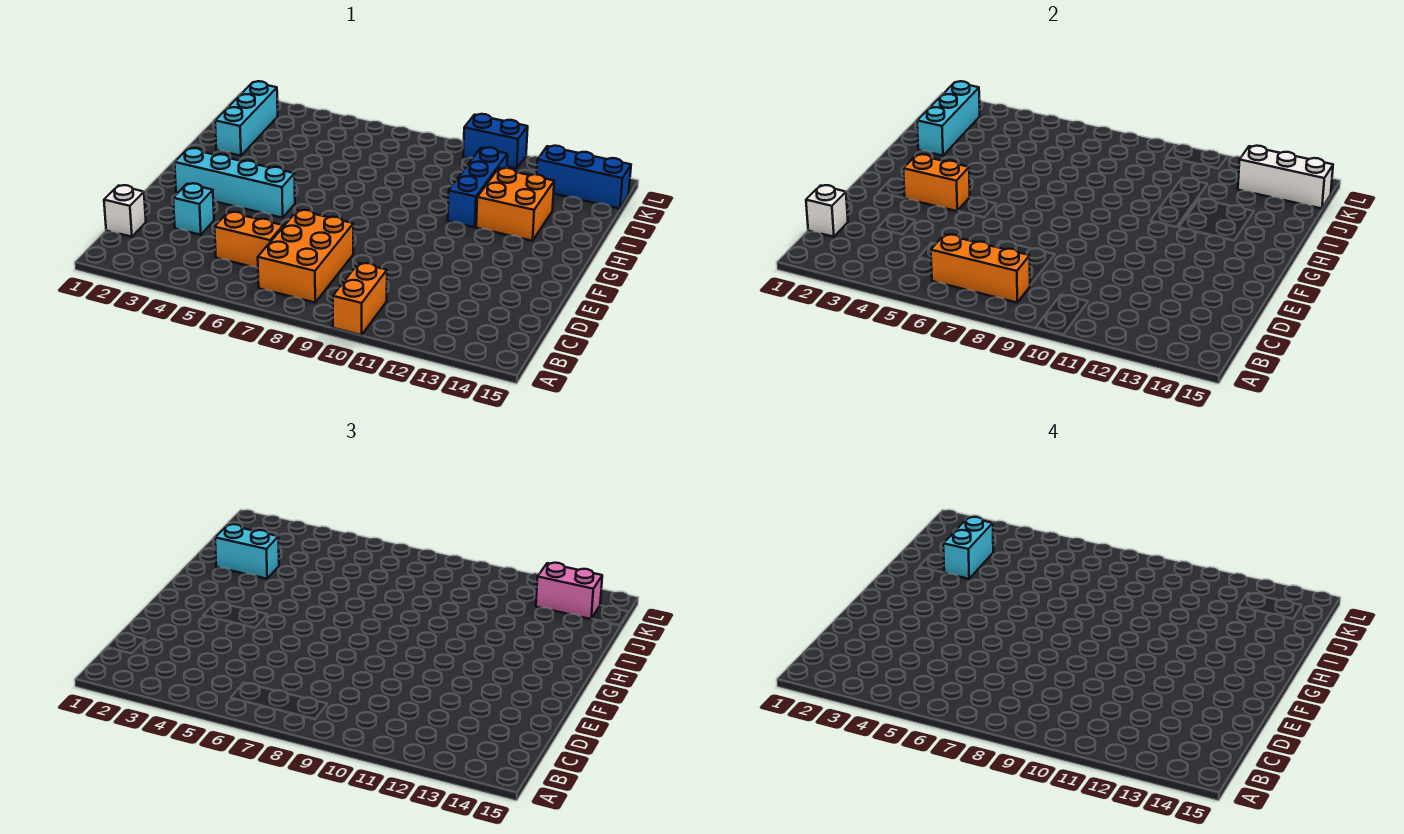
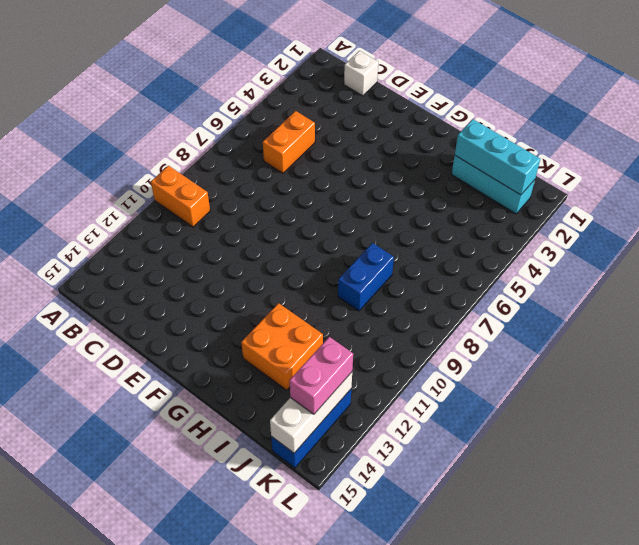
blue 1x2 brick [338,243,394,311] -> blue 1x2 brick moved to [463,114,528,169]
none -> orange 2x3 brick [258,210,353,303]
none -> cyan 1x1 brick [173,183,214,235]
none -> cyan 1x4 brick [175,148,295,218]

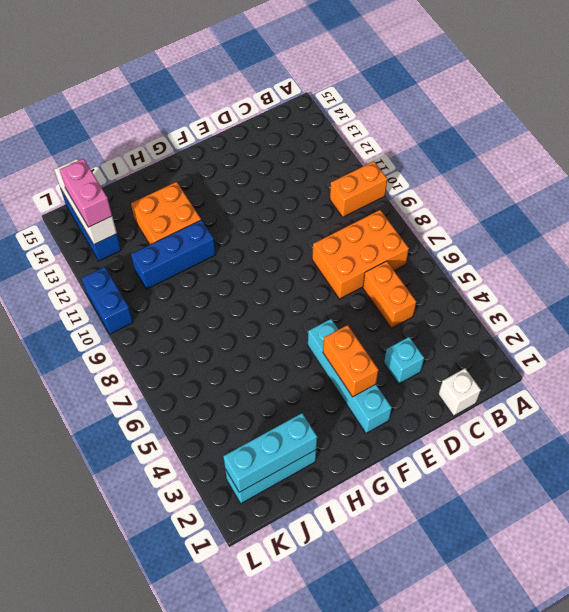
none -> orange 1x3 brick [931,235,1030,303]
none -> white 1x1 brick [806,185,848,237]
none -> cyan 1x2 brick [215,524,279,579]

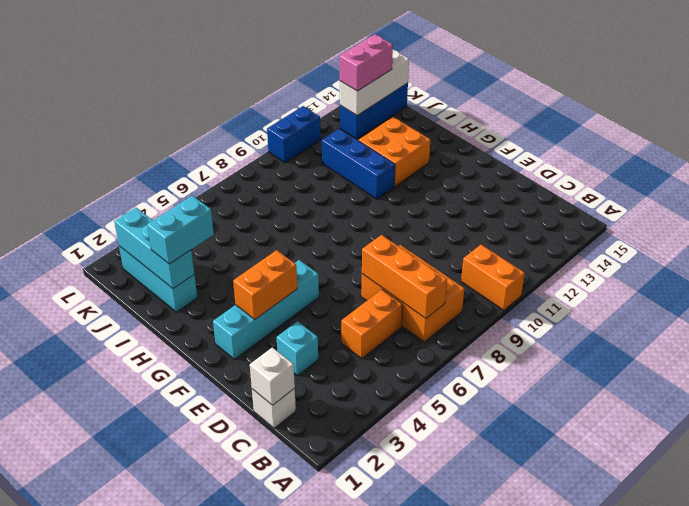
orange 1x3 brick [362,235,447,319] -> orange 1x3 brick turned to [931,235,1030,303]
none -> cyan 1x2 brick [943,517,993,579]

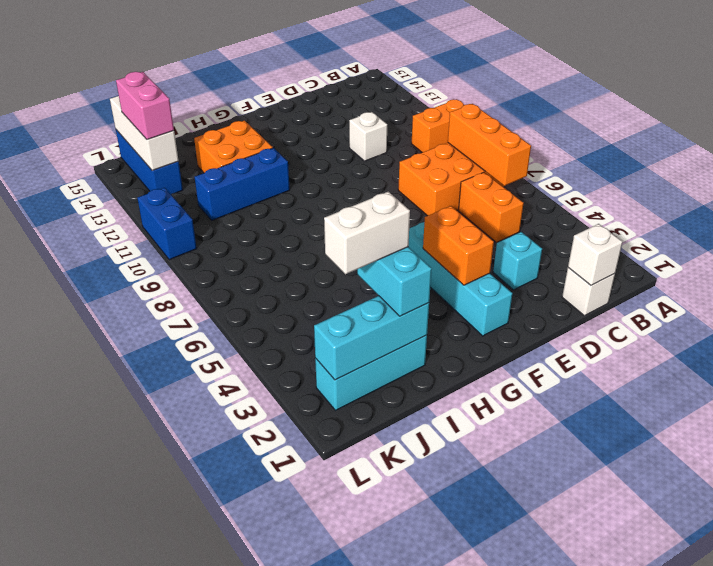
white 1x1 brick [349,112,387,161] -> none
white 1x2 brick [324,192,410,274] -> cyan 1x2 brick [943,517,993,579]

